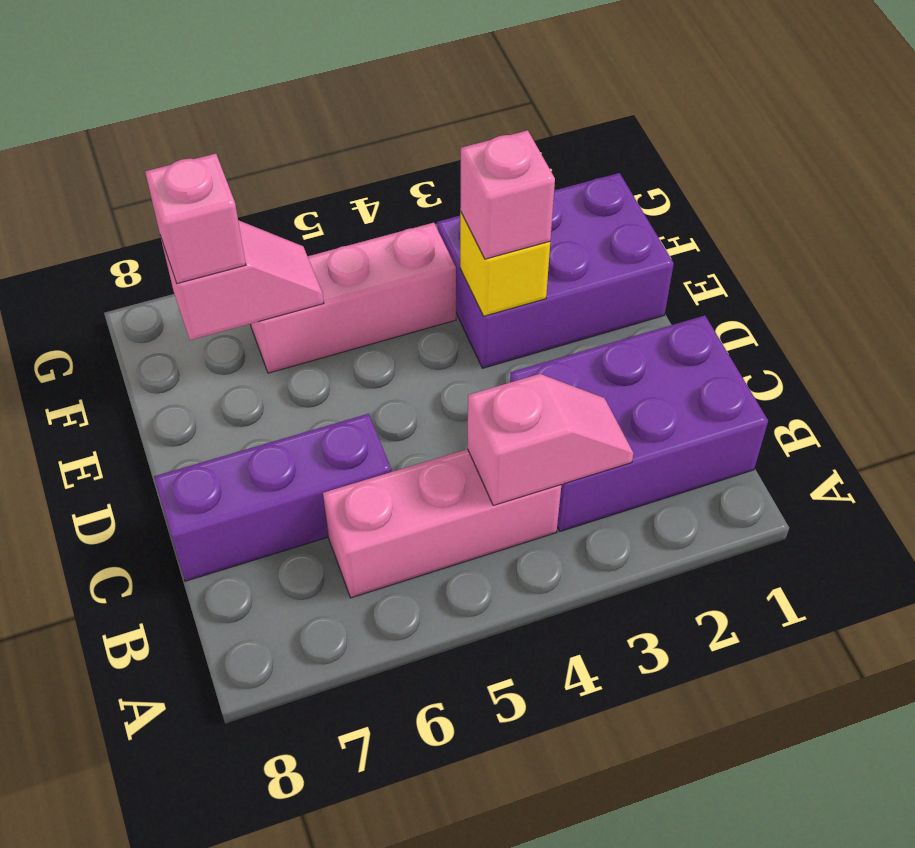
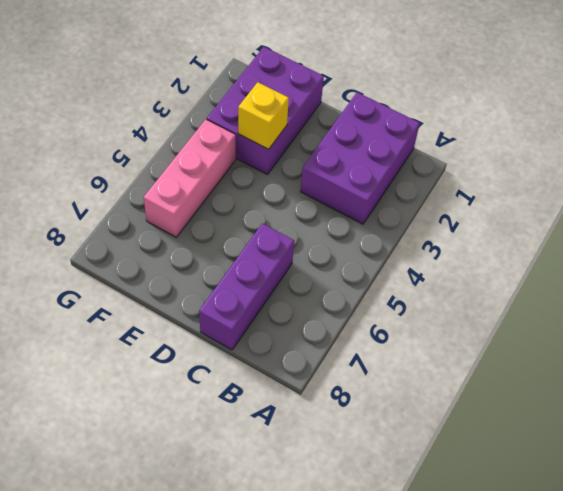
none -> pink 1x3 brick [323,449,561,598]
none -> pink 1x2 slope [467,374,634,506]

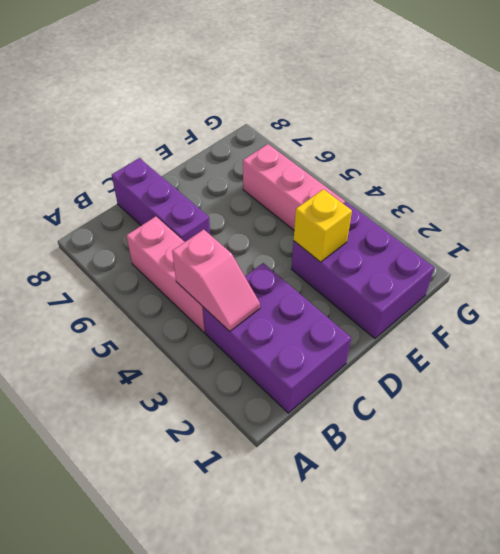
none -> pink 1x2 slope [161,220,324,340]
none -> pink 1x1 brick [460,130,555,259]

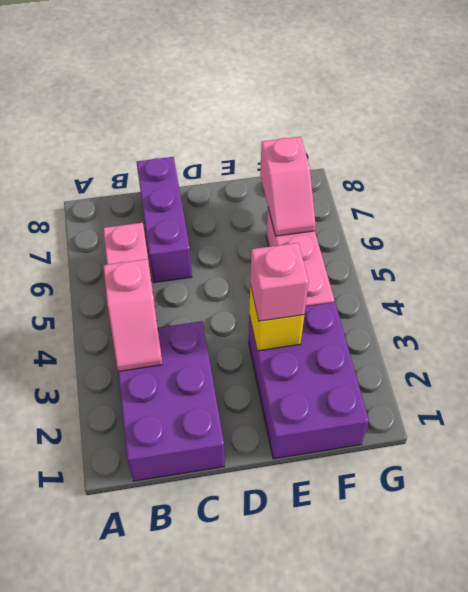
none -> pink 1x1 brick [145,154,246,283]

